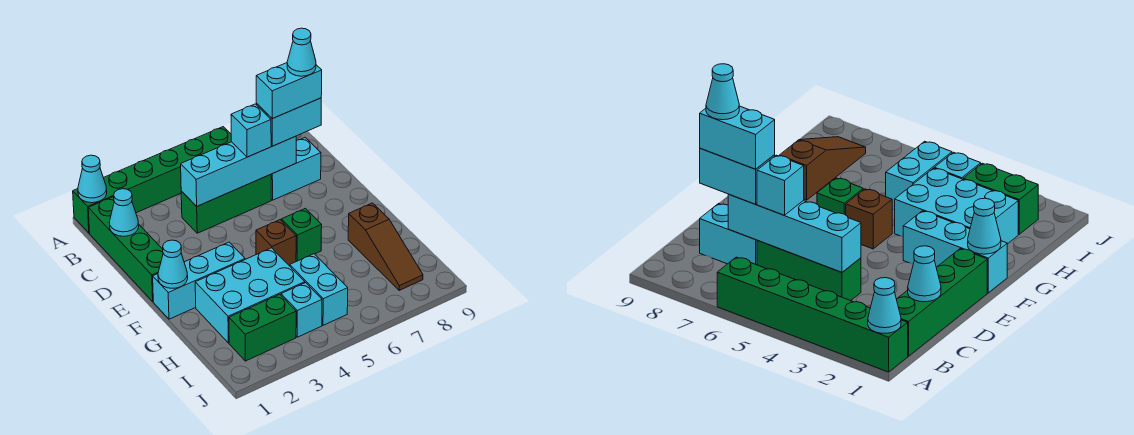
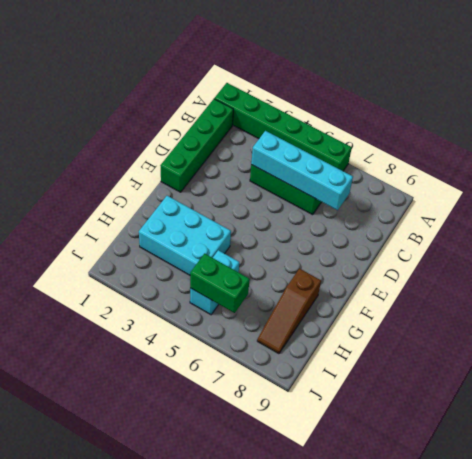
green 1x2 brick [190,254,250,313] -> green 1x2 brick moved to [229,294,296,361]
none -> cyan 1x2 brick [271,138,321,200]
none -> cyan 1x3 brick [153,242,245,319]
none -> brown 1x1 brick [256,220,296,265]

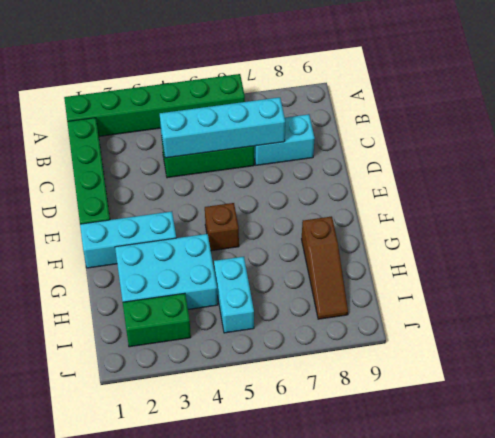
none -> green 1x1 brick [281,208,322,261]
none -> cyan 1x1 brick [281,283,322,337]
none -> cyan 1x1 cone [78,155,107,203]

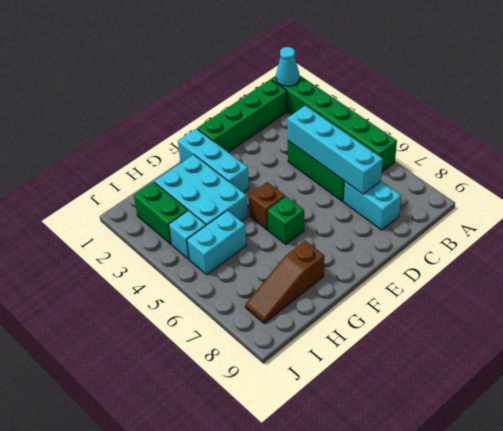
none -> cyan 1x1 cone [109,189,139,236]
none -> cyan 1x1 cone [158,240,188,288]
none -> cyan 1x1 brick [231,104,271,157]

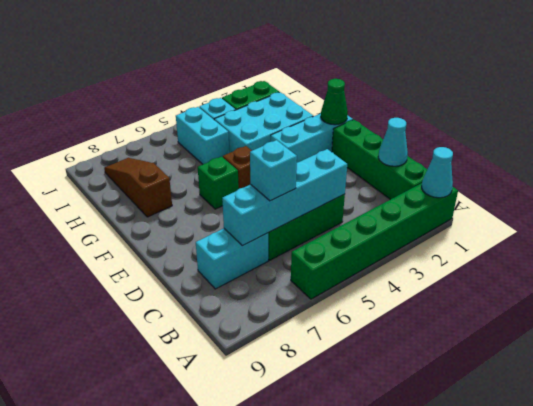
green 1x1 cone [321,79,348,125] -> cyan 1x1 cone [158,240,188,288]
none -> cyan 1x2 brick [257,98,321,146]
none -> cyan 1x2 brick [256,63,322,119]
none -> cyan 1x1 cone [287,28,316,76]

